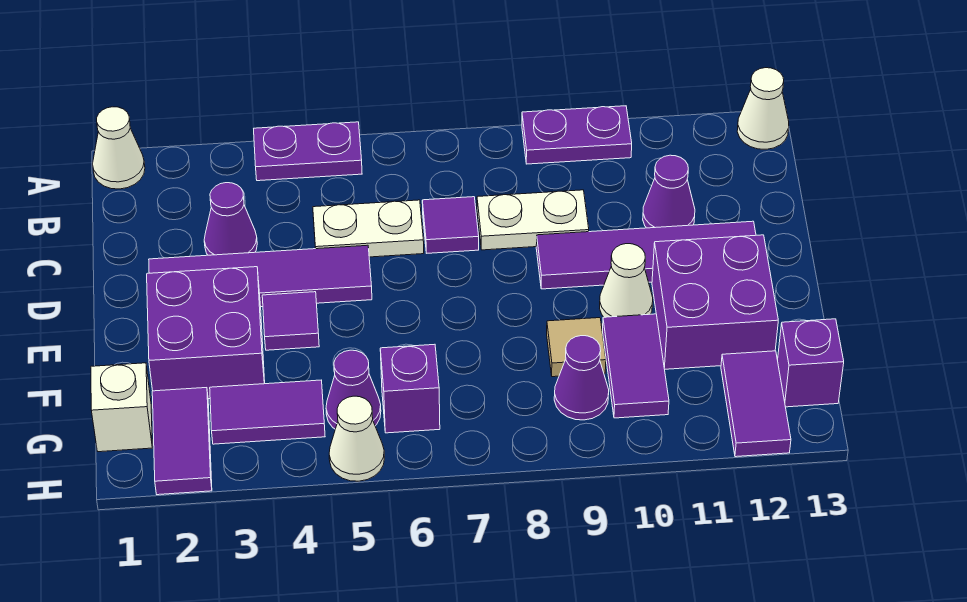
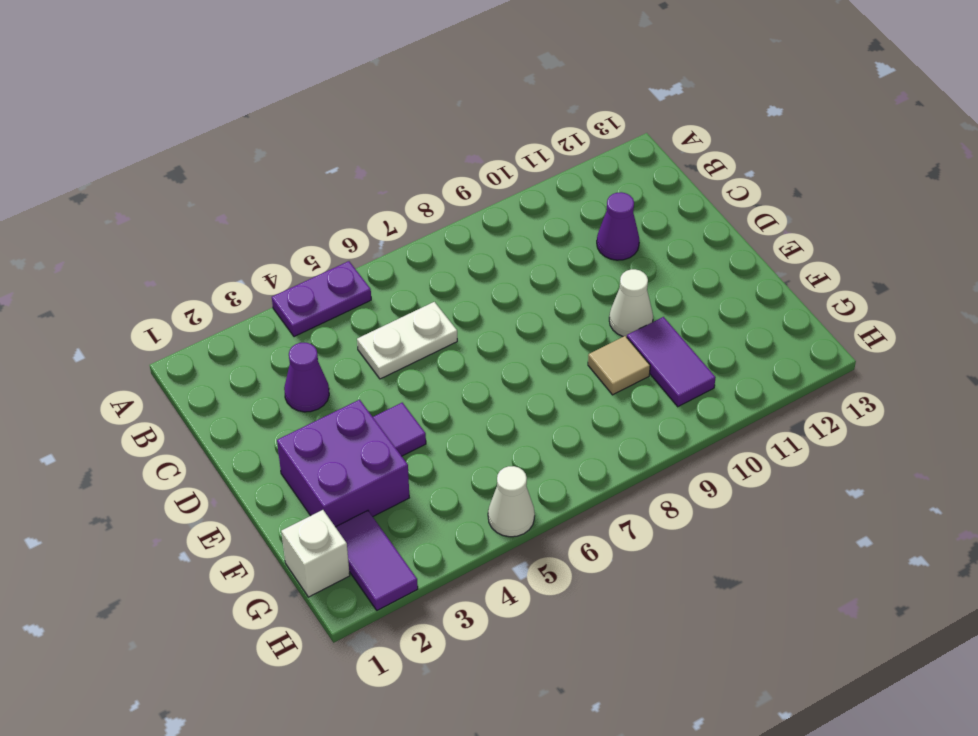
none -> white 1x1 cone [93,107,145,189]
none -> purple 1x2 plate [522,106,632,164]
none -> white 1x1 cone [737,68,789,149]

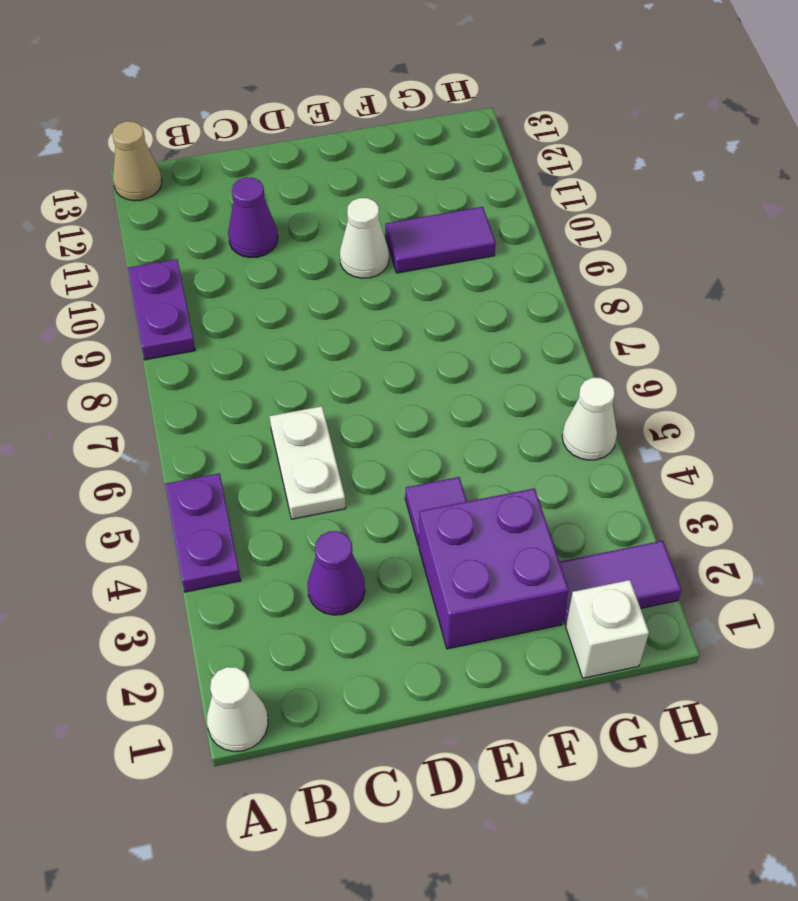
tan 1x1 cone [112,121,162,201] -> white 1x1 cone [737,68,789,149]
none -> purple 1x1 tile [422,197,479,253]
none -> white 1x2 plate [477,190,589,250]
none -> purple 1x4 tile [149,245,372,307]

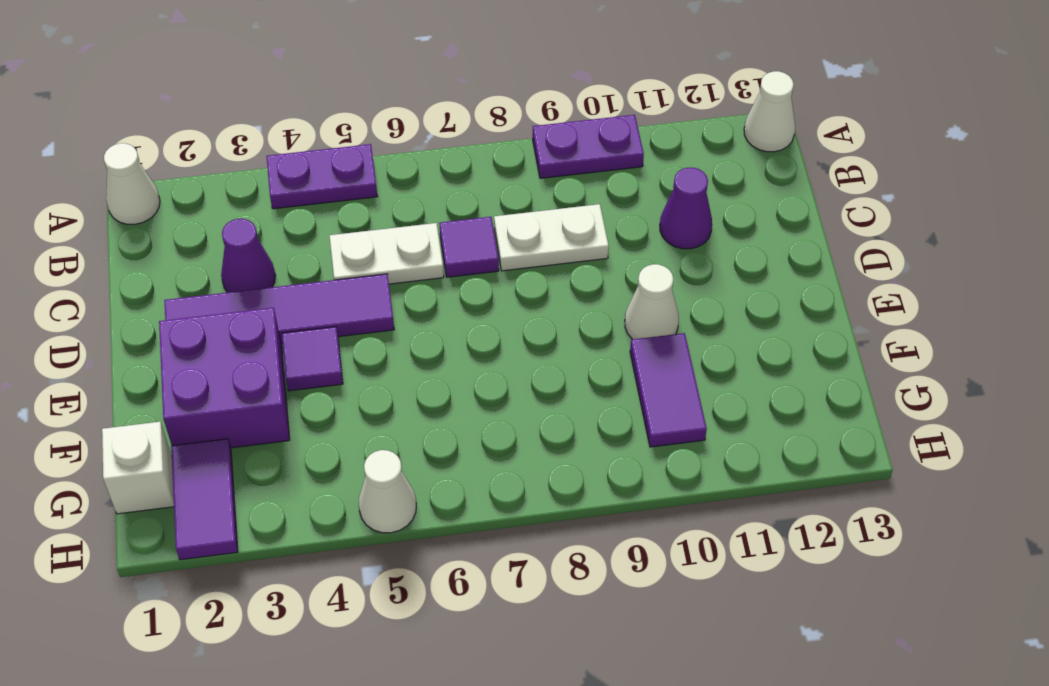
none -> purple 1x4 tile [536,221,756,289]
none -> purple 2x2 brick [652,235,778,369]
none -> tan 1x1 tile [547,318,606,377]

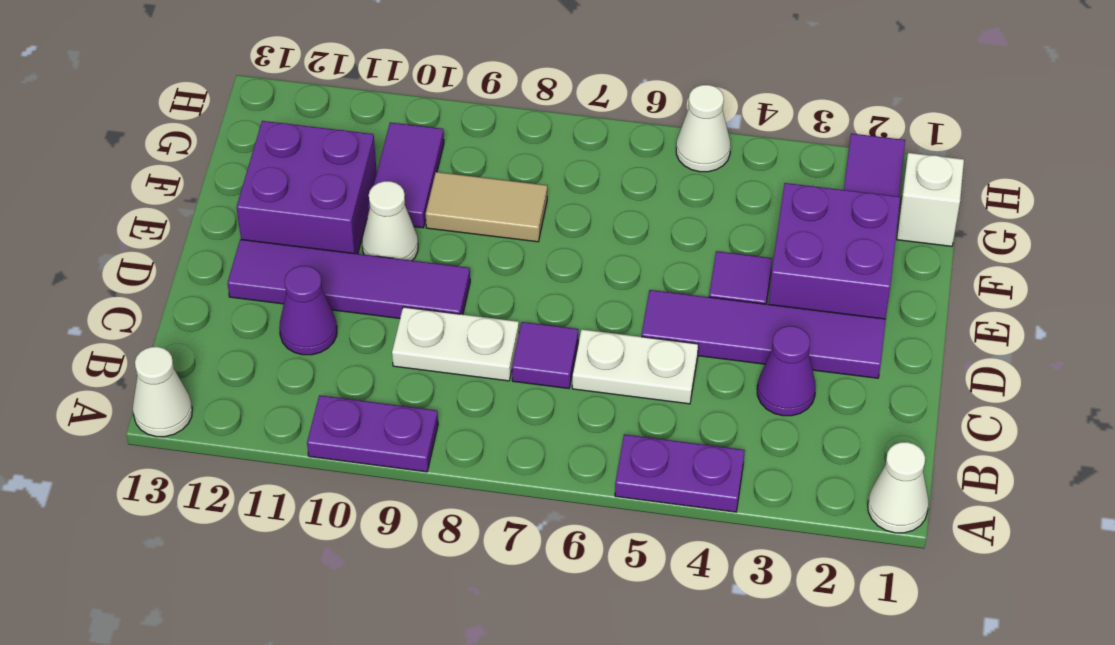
tan 1x2 tile [426,172,547,242] -> tan 1x1 tile [547,318,606,377]
none -> purple 1x2 tile [210,380,325,444]
none -> purple 1x1 cone [326,350,381,429]
none -> purple 1x1 brick [380,344,440,433]

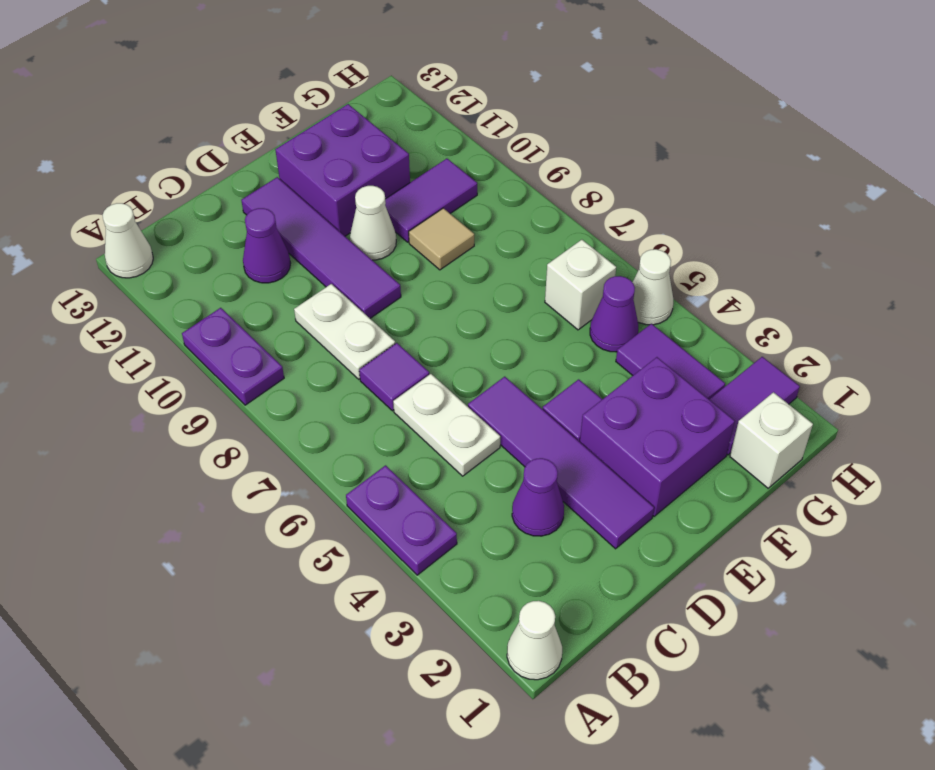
white 1x1 brick [545,240,616,330] -> purple 1x1 brick [380,344,440,433]
none -> purple 1x1 cone [554,336,609,420]
none -> purple 1x2 tile [721,351,791,457]
none -> purple 1x1 brick [778,319,844,407]

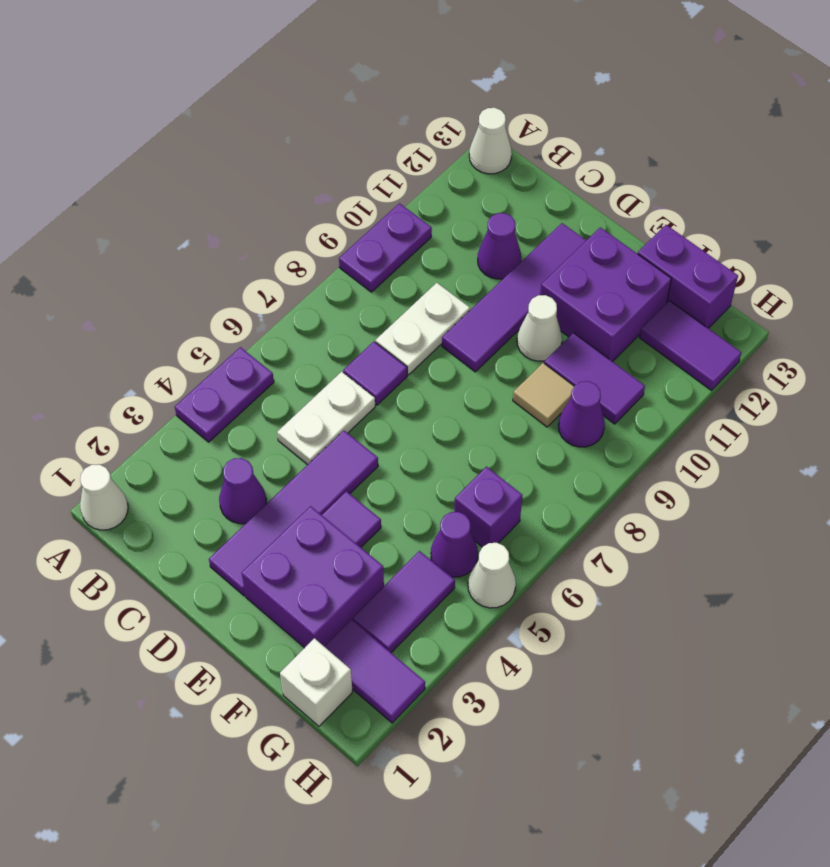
purple 1x2 brick [638,225,738,328] -> purple 1x1 brick [778,319,844,407]

